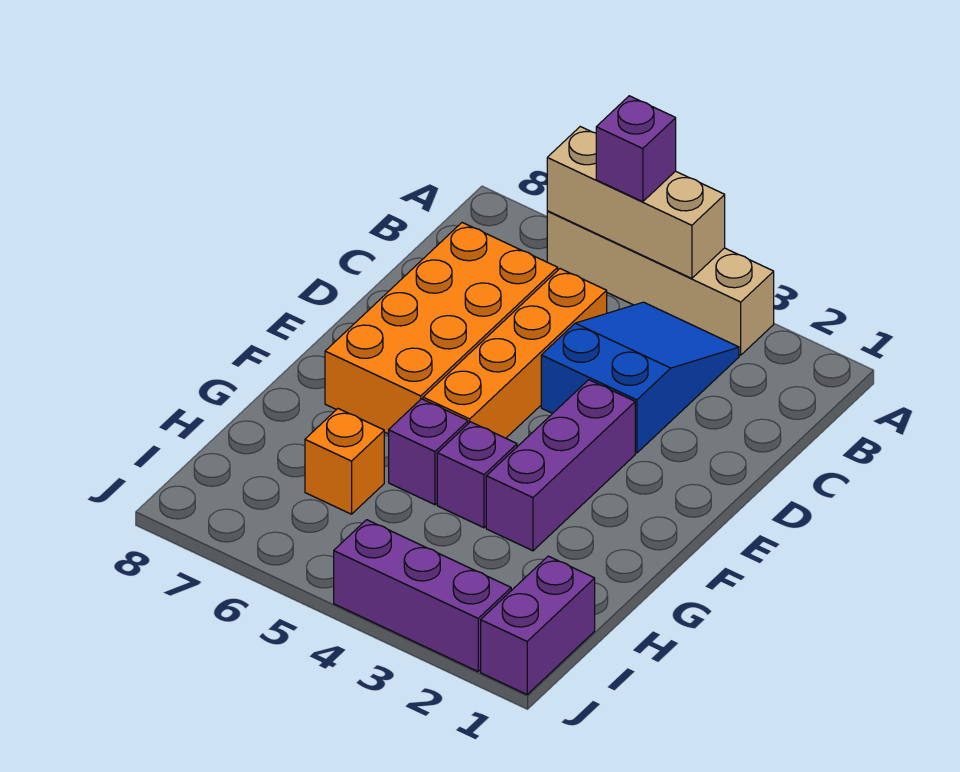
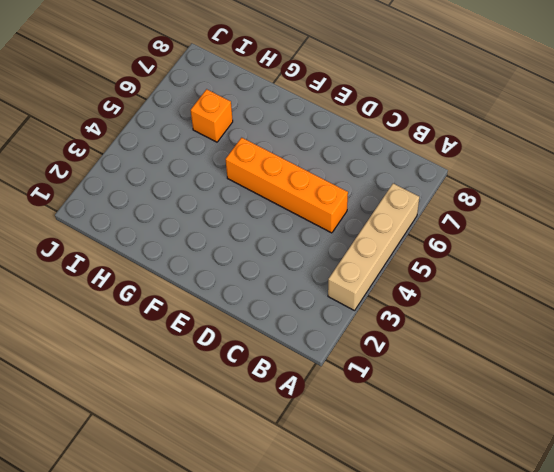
none -> blue 2x3 slope [541,302,739,453]
none -> orange 2x4 brick [325,223,558,434]
none -> purple 1x3 brick [486,380,635,551]

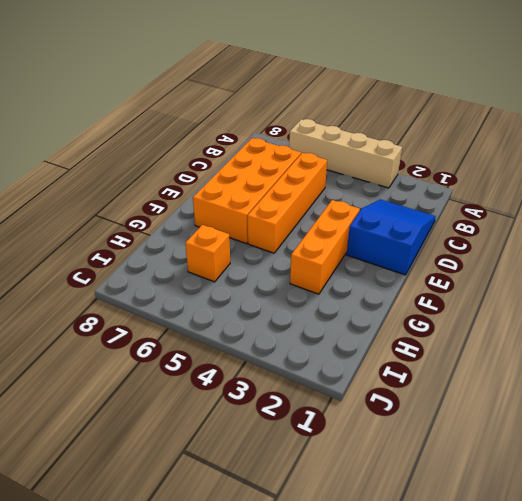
blue 2x3 slope [347,199,436,275] -> blue 2x3 slope moved to [541,302,739,453]
orange 1x3 brick [290,200,360,294] -> purple 1x3 brick [486,380,635,551]
none -> purple 1x1 brick [437,422,517,528]
none -> purple 1x1 brick [389,399,468,505]
none -> purple 1x2 brick [481,556,595,694]

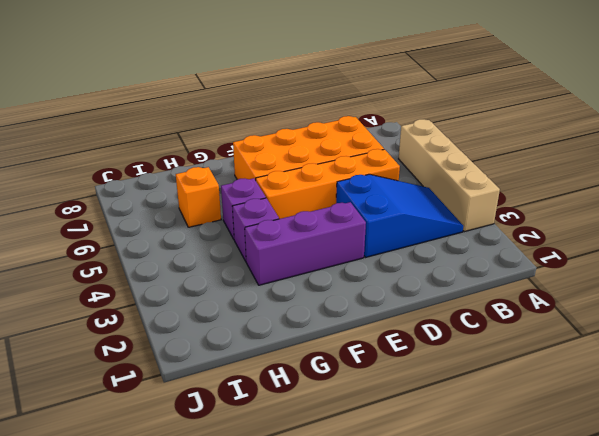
none -> purple 1x2 brick [481,556,595,694]
none -> purple 1x3 brick [334,520,511,671]
none -> tan 1x3 brick [547,127,725,278]

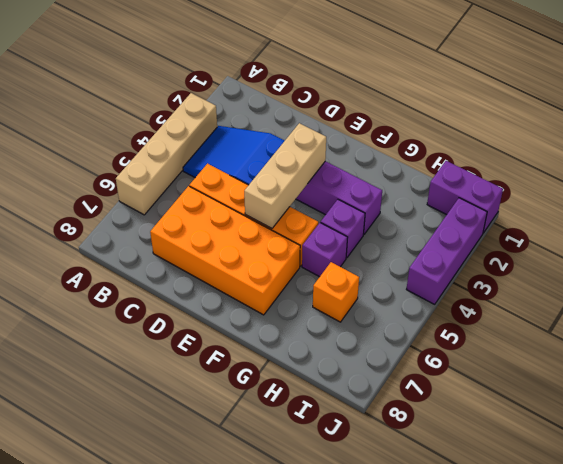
tan 1x3 brick [244,123,326,228] -> tan 1x3 brick moved to [547,127,725,278]
none -> purple 1x1 brick [596,96,676,202]

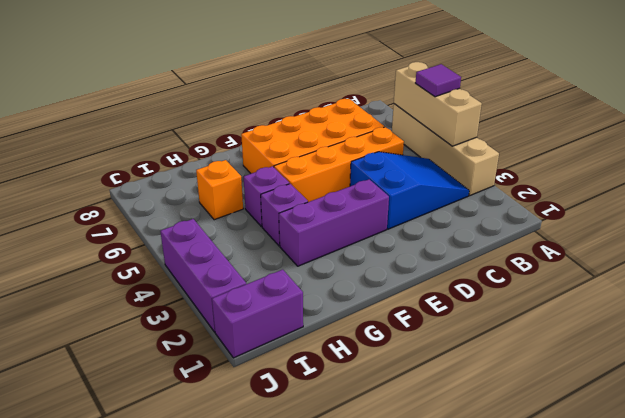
purple 1x1 tile [416,64,461,97] -> purple 1x1 brick [596,96,676,202]

